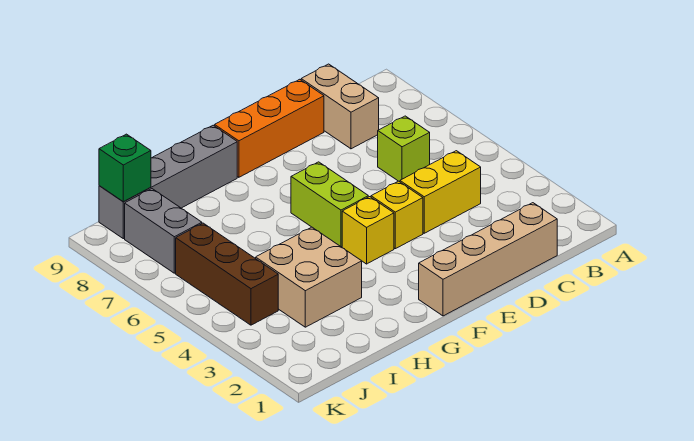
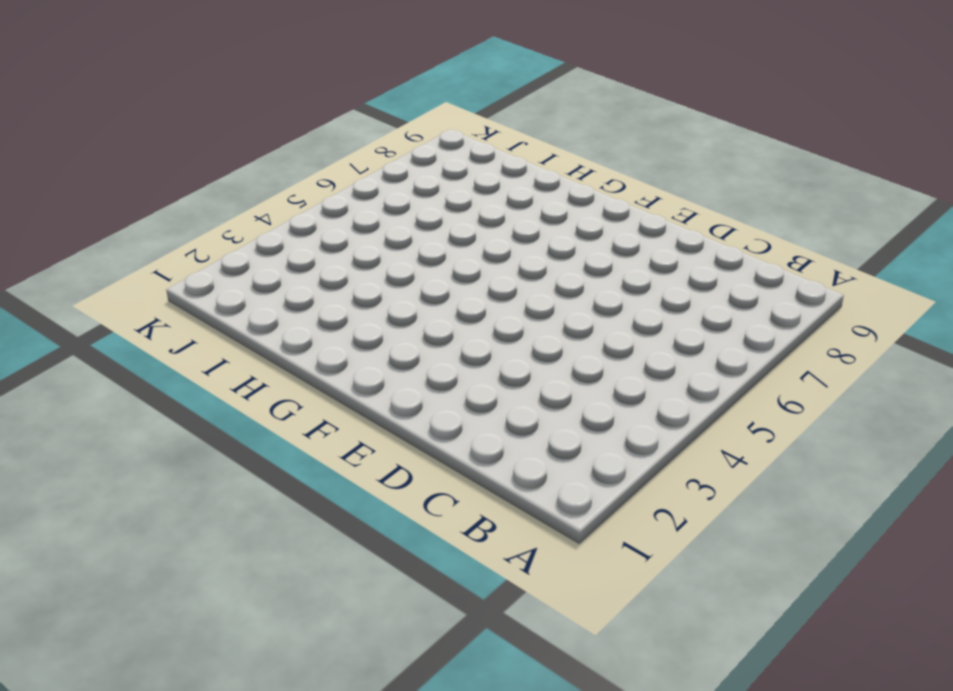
none -> tan 1x4 brick [419,203,557,316]
none -> yellow 1x2 brick [400,151,481,233]
none -> lime 1x1 brick [378,116,430,182]

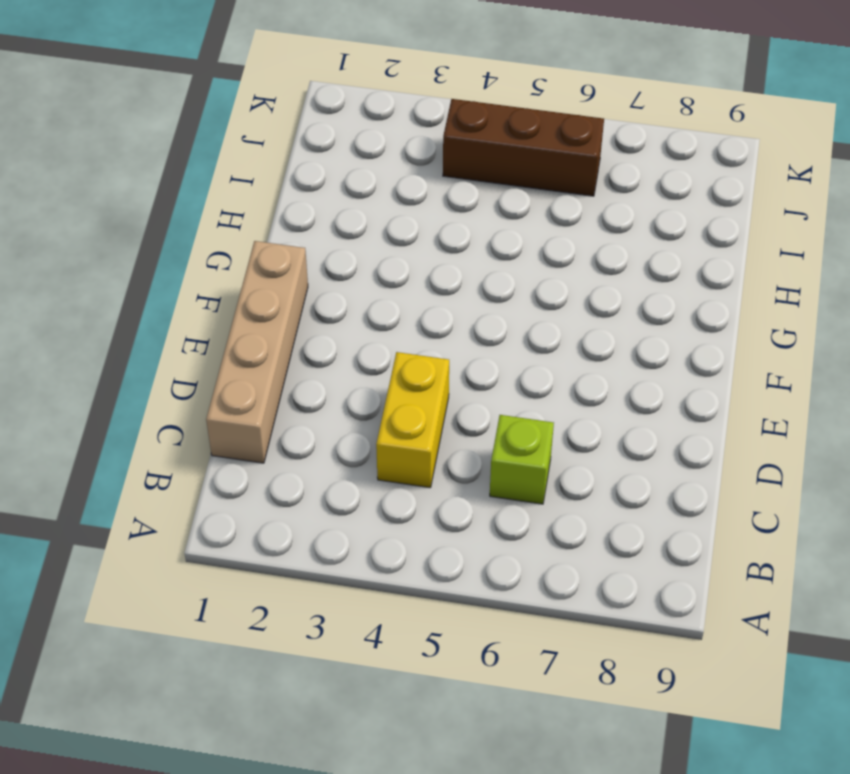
none -> tan 1x2 brick [301,64,379,149]
none -> orange 1x3 brick [215,79,324,177]
none -> yellow 1x1 brick [371,181,423,249]

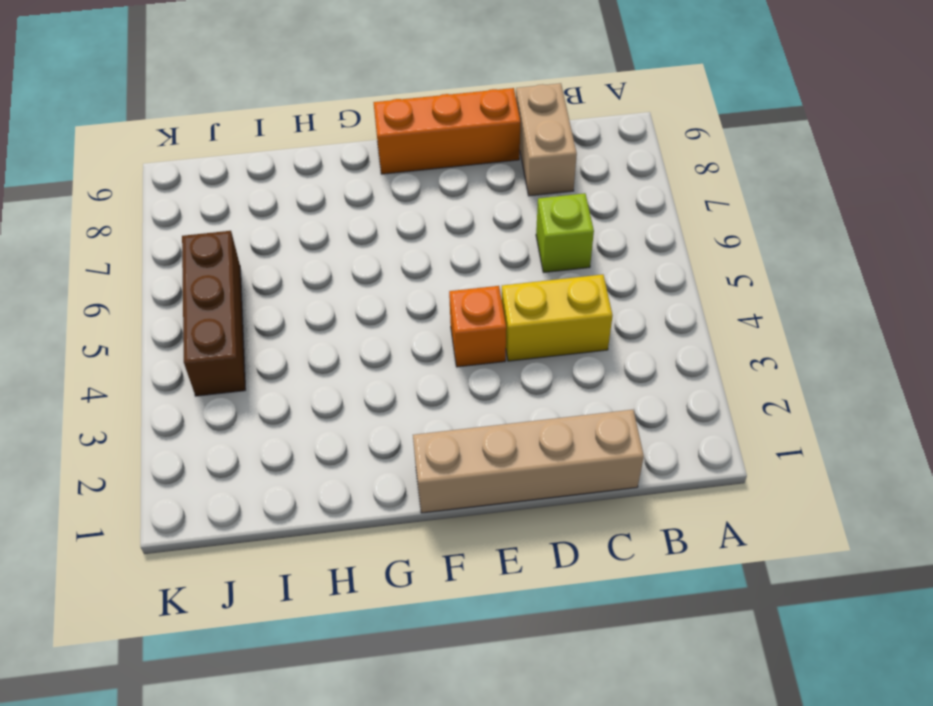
orange 1x1 brick [449,286,506,367] -> yellow 1x1 brick [371,181,423,249]
none -> yellow 1x1 brick [342,197,394,264]
none -> lime 1x2 brick [291,162,368,247]
none -> grey 1x4 brick [99,125,237,239]

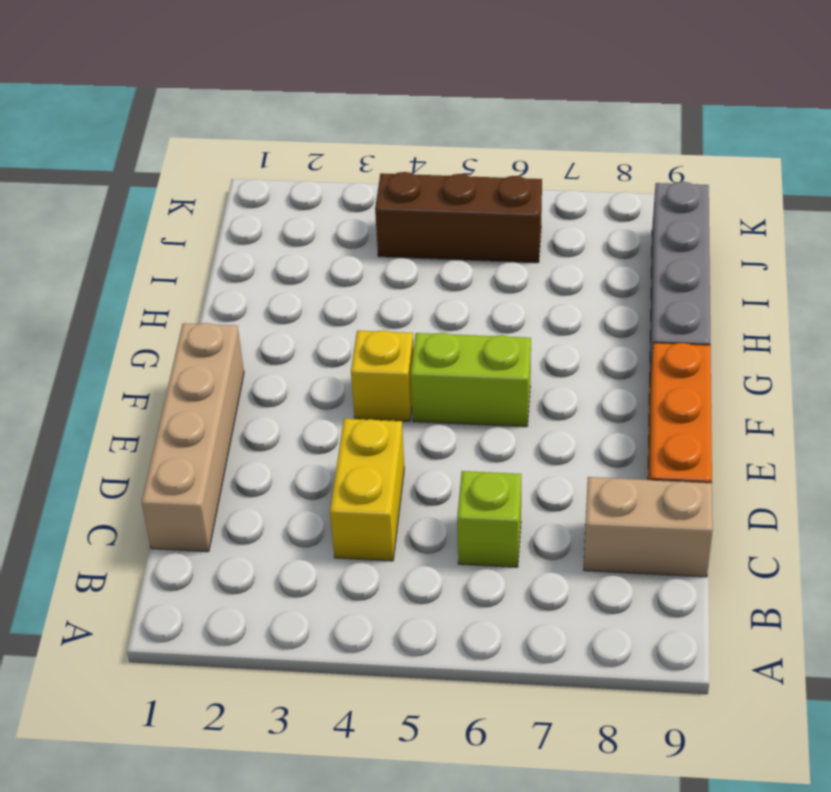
none -> yellow 1x1 brick [371,181,423,249]
none -> tan 2x2 brick [256,227,362,327]
none -> grey 1x2 brick [125,189,202,273]

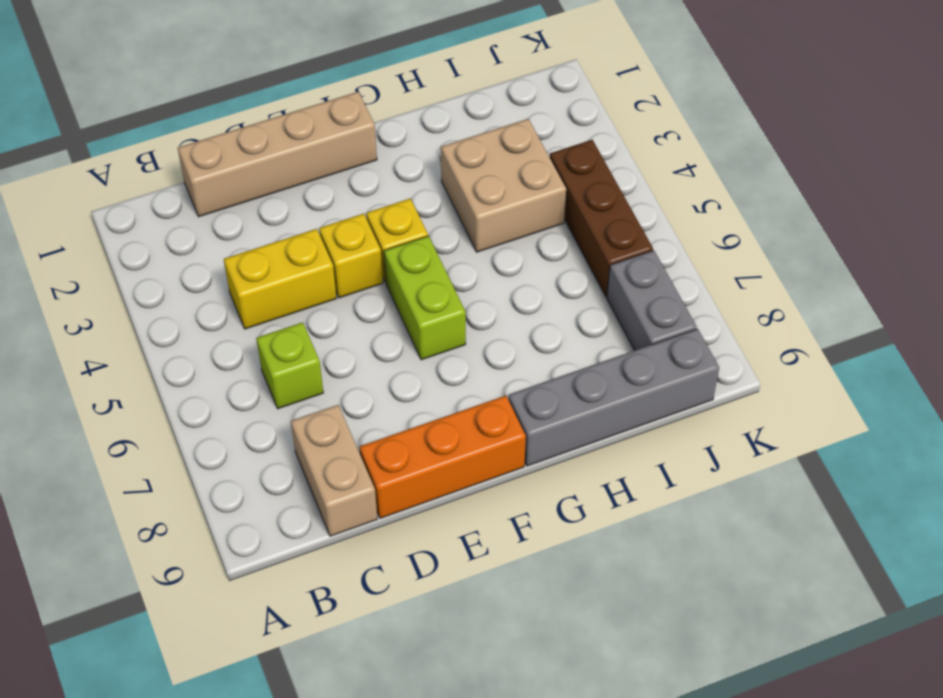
none -> green 1x1 brick [99,134,151,202]

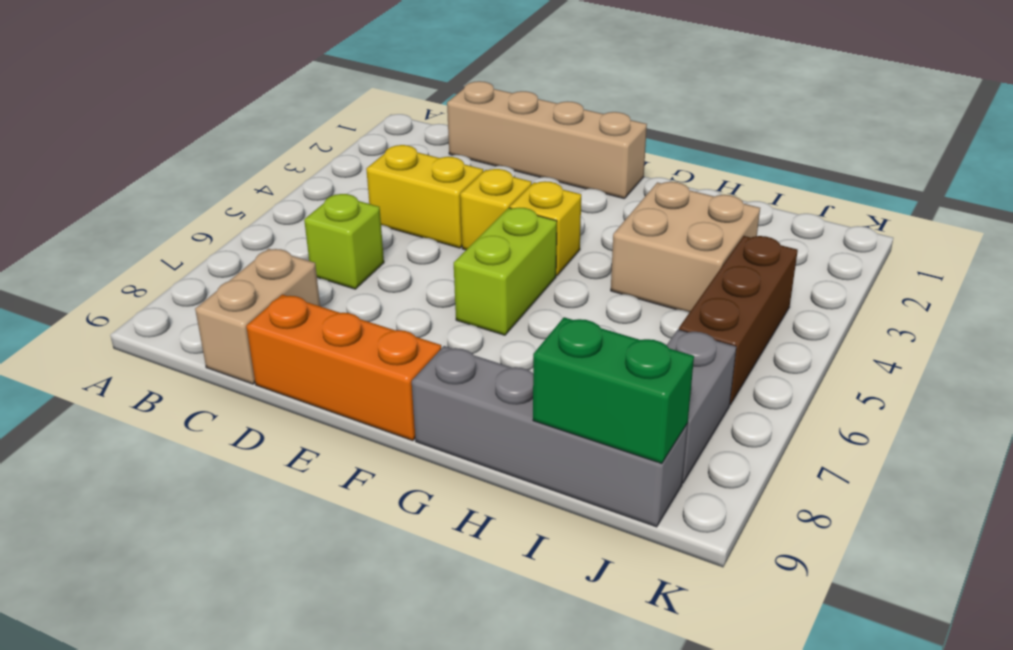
green 1x2 brick [533,317,694,464] -> green 1x1 brick [99,134,151,202]

